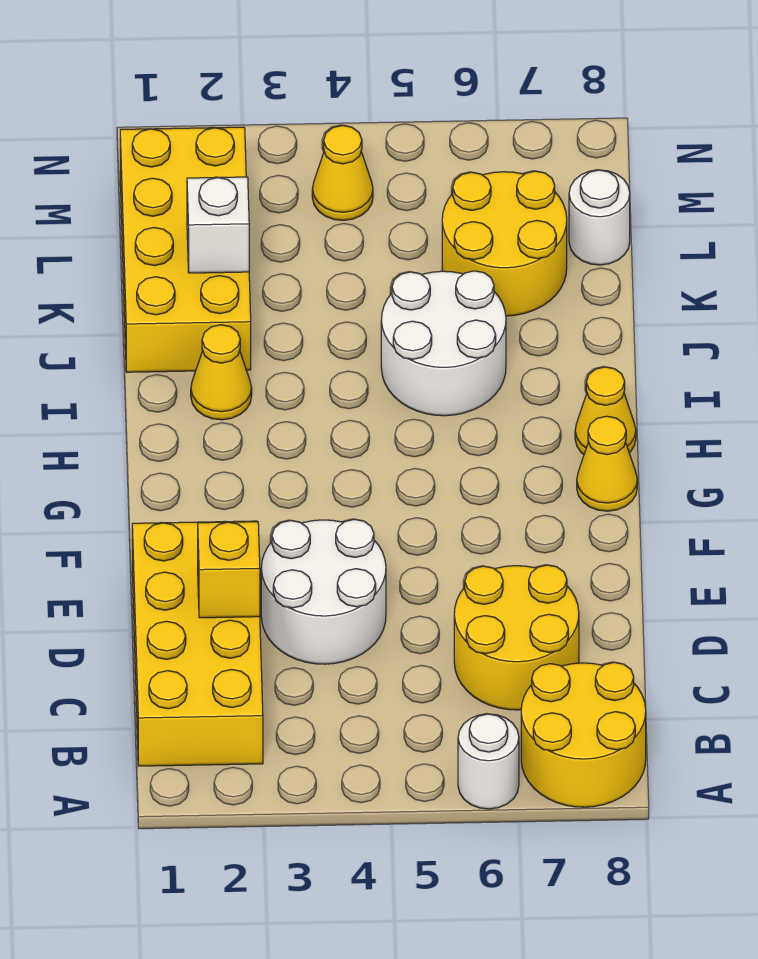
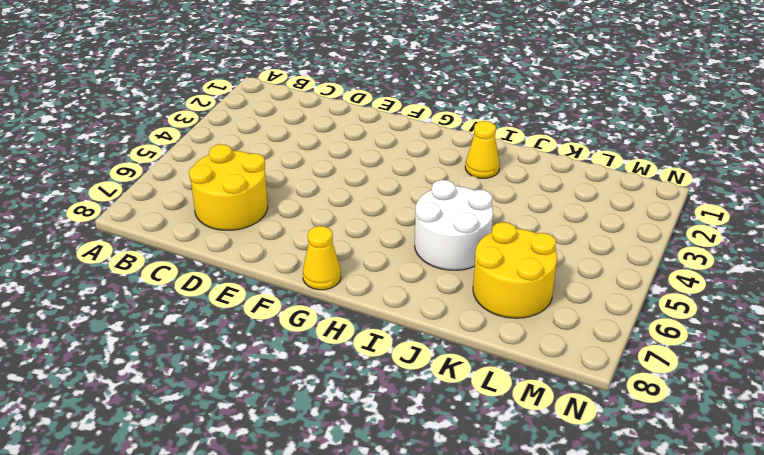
none -> white 1x1 round brick [458,714,519,809]
none -> yellow 2x2 round brick [521,662,646,807]
none -> yellow 2x4 brick [132,521,263,766]

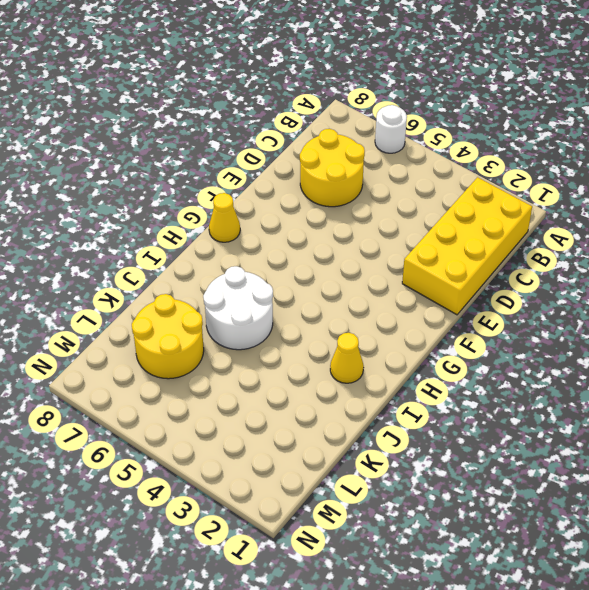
none -> yellow 2x2 round brick [521,662,646,807]
none -> white 2x2 round brick [261,519,386,664]
none -> yellow 1x1 cone [575,367,636,454]

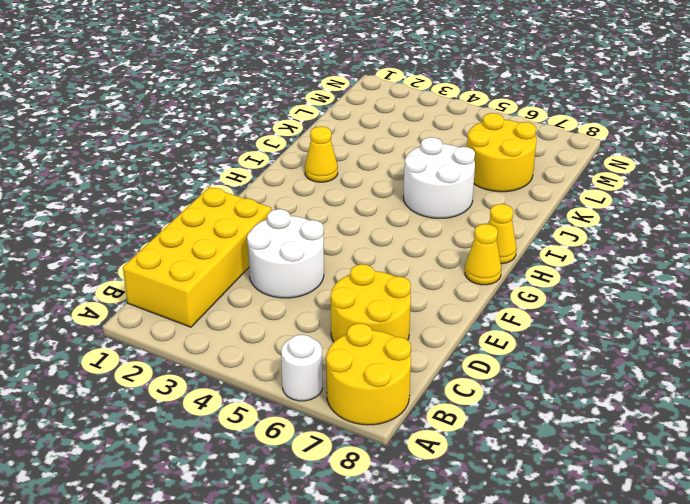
none -> yellow 2x4 brick [120,127,251,372]
none -> white 1x1 round brick [569,170,630,265]
none -> yellow 1x1 cone [312,125,373,220]

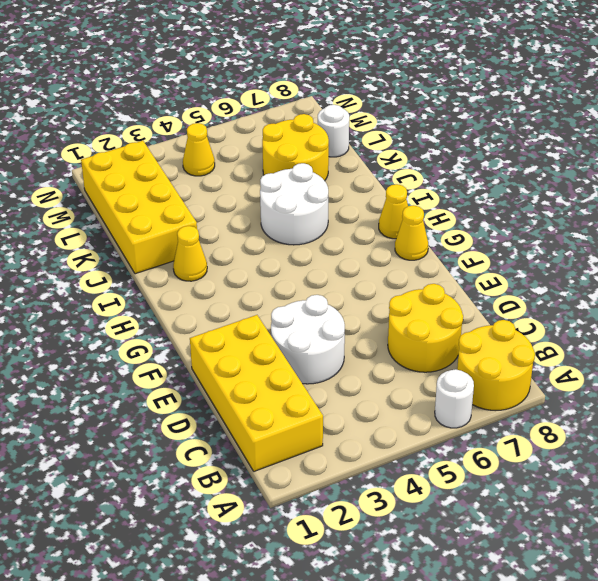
none -> yellow 1x1 brick [198,522,260,618]
none -> white 1x1 brick [187,177,249,273]

